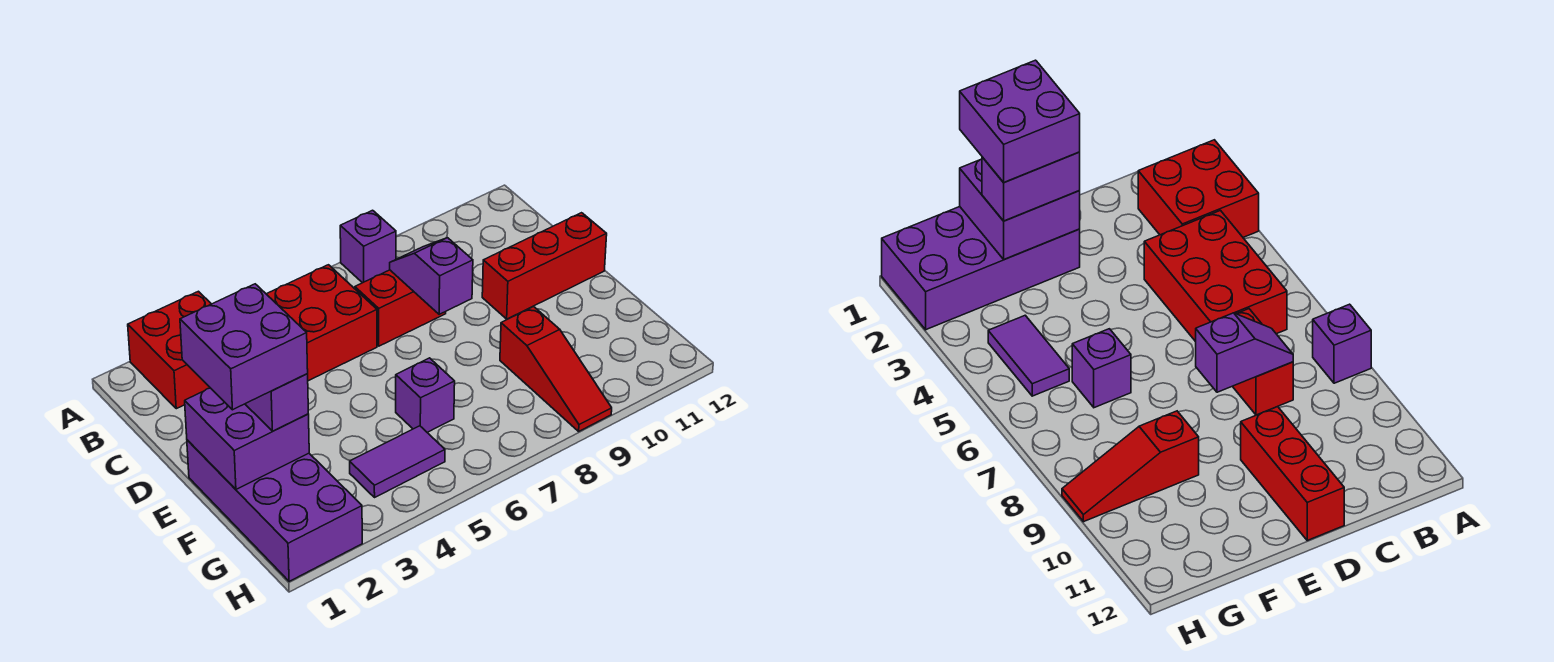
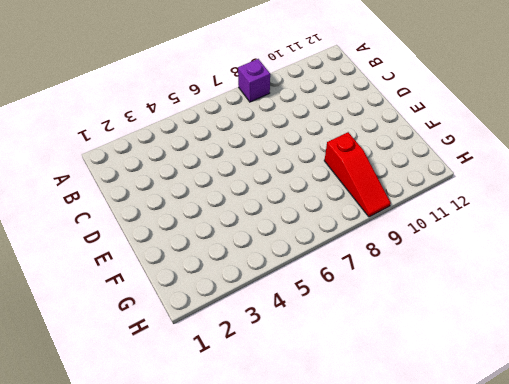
none -> red 2x2 brick [128,291,211,409]
none -> red 2x3 brick [267,265,377,381]
none -> red 1x2 brick [355,270,446,346]

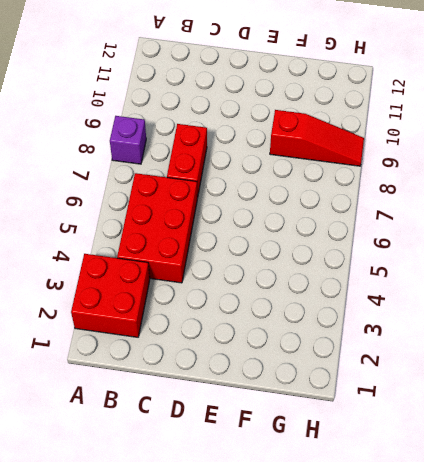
none -> red 1x3 brick [482,213,607,319]
none -> purple 2x4 brick [187,440,362,581]
none -> purple 1x1 brick [396,358,455,432]

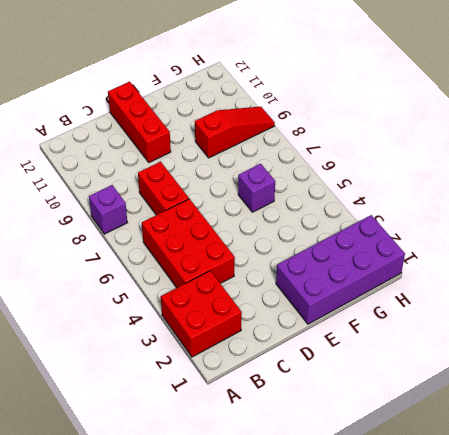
none -> purple 1x2 tile [350,426,445,497]
none -> purple 1x2 slope [390,238,473,314]
none -> purple 2x2 brick [185,388,309,489]

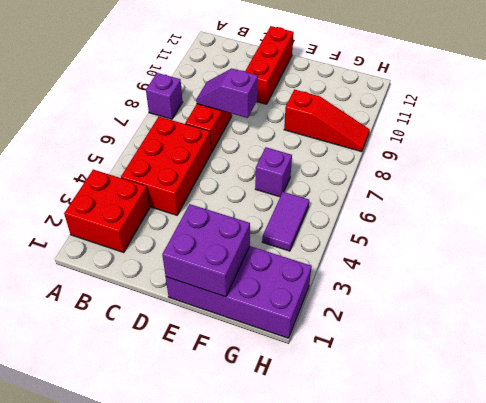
none -> purple 1x2 brick [245,374,308,431]
none -> purple 2x2 brick [180,284,308,410]

